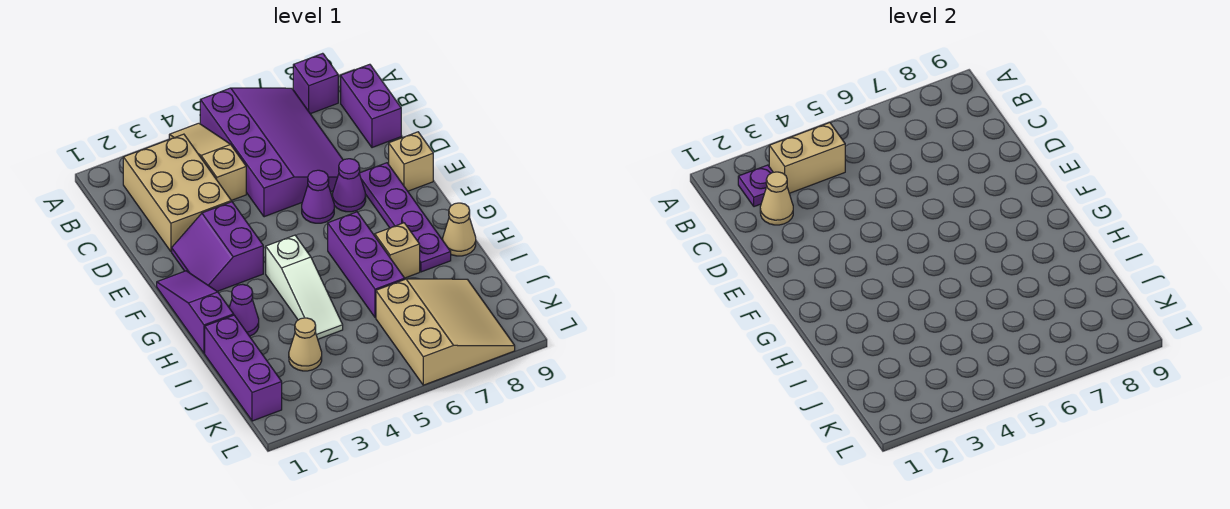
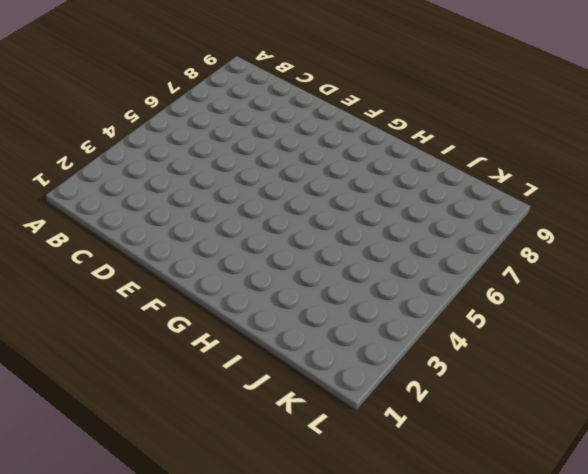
none -> tan 1x3 slope [169,123,246,200]
none -> purple 3x4 slope [200,88,343,217]
none -> purple 1x1 brick [293,53,338,114]

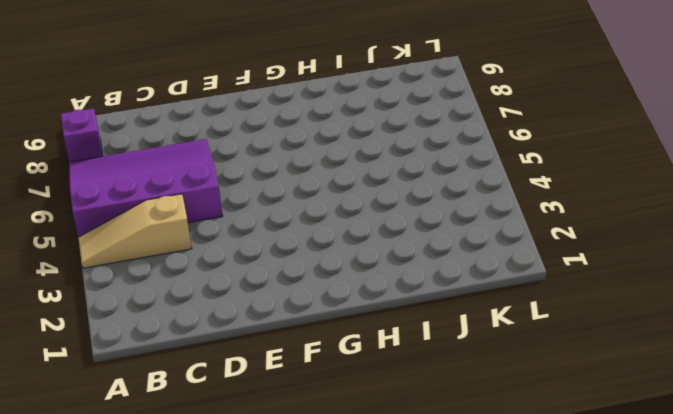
none -> tan 2x3 brick [123,134,231,252]
none -> purple 1x2 brick [341,64,401,148]
none -> purple 2x2 slope [172,202,263,291]

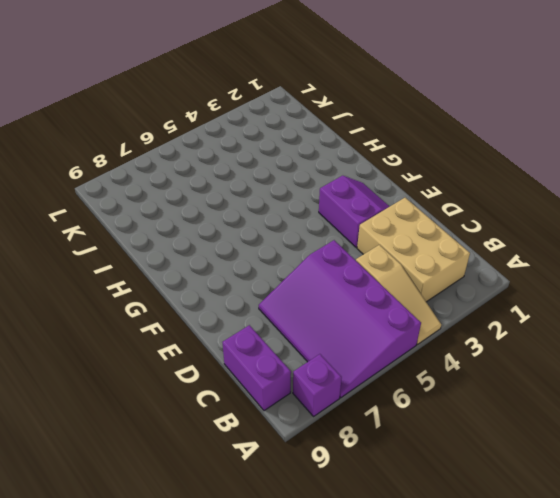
none -> purple 1x1 cone [302,170,334,223]
none -> purple 1x1 cone [333,159,366,212]
none -> purple 1x4 plate [359,163,451,272]

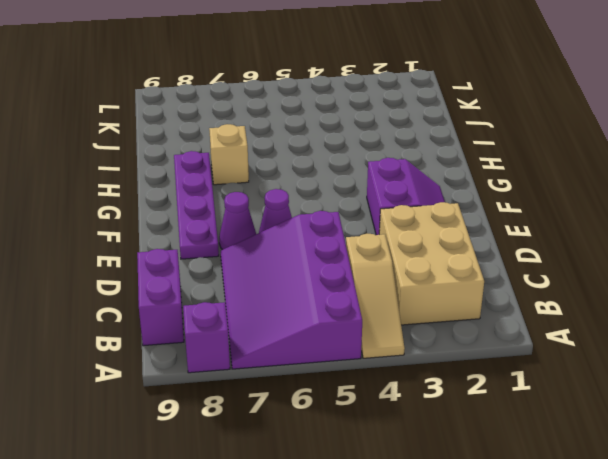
none -> tan 1x1 brick [389,132,433,191]
none -> purple 1x3 slope [157,271,234,353]
none -> white 1x3 slope [266,235,343,339]

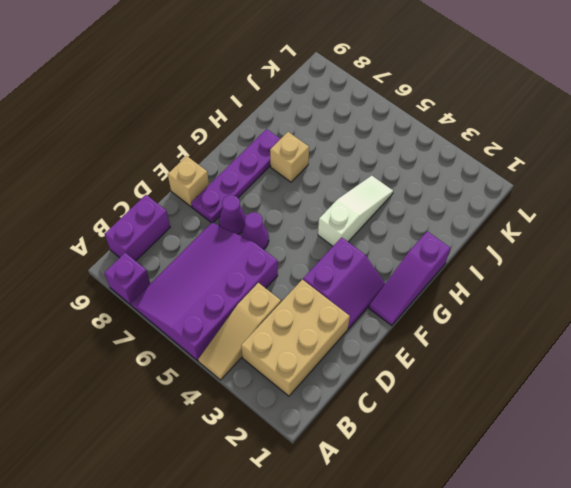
none -> purple 1x3 brick [328,212,405,318]
none -> purple 1x1 cone [229,284,259,336]
none -> tan 1x1 cone [443,203,476,256]

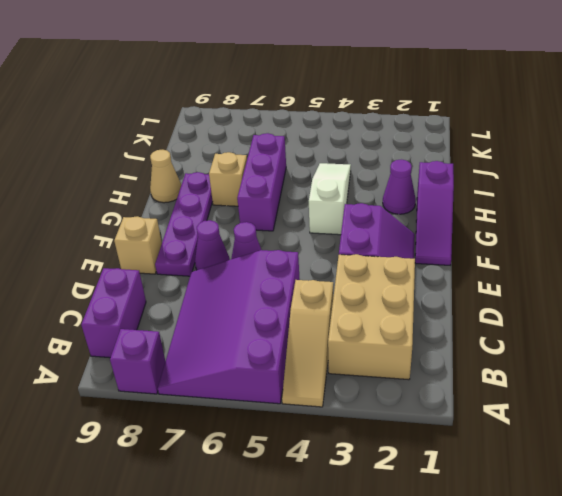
none -> purple 1x3 brick [205,315,282,421]
none -> tan 1x1 cone [289,318,322,371]
none -> tan 3x3 slope [376,279,515,385]

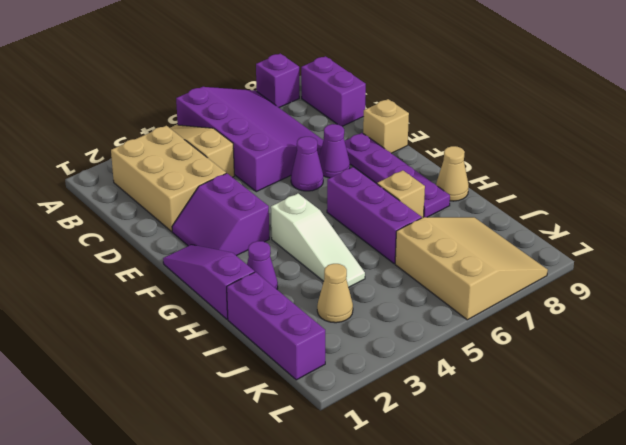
none -> purple 1x1 plate [738,165,773,207]
none -> tan 1x2 brick [769,123,845,193]
none -> tan 1x1 cone [760,172,793,225]

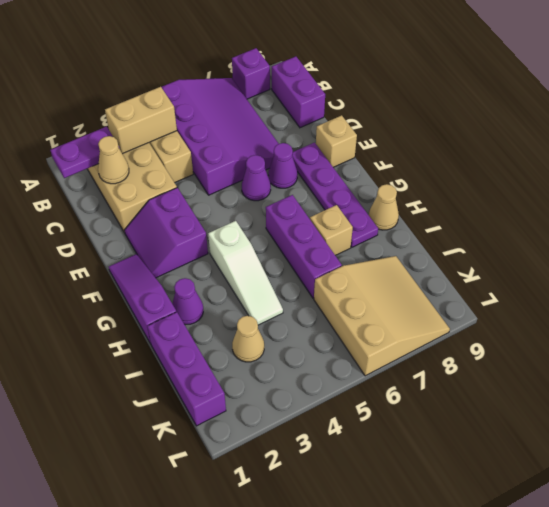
purple 1x2 plate [50,127,120,178] -> purple 1x1 plate [738,165,773,207]

